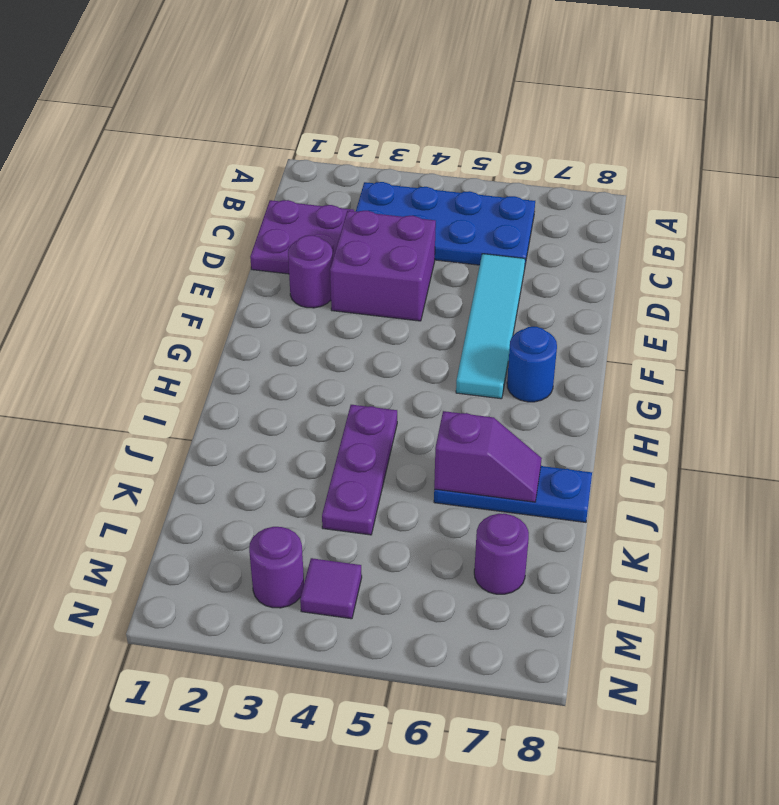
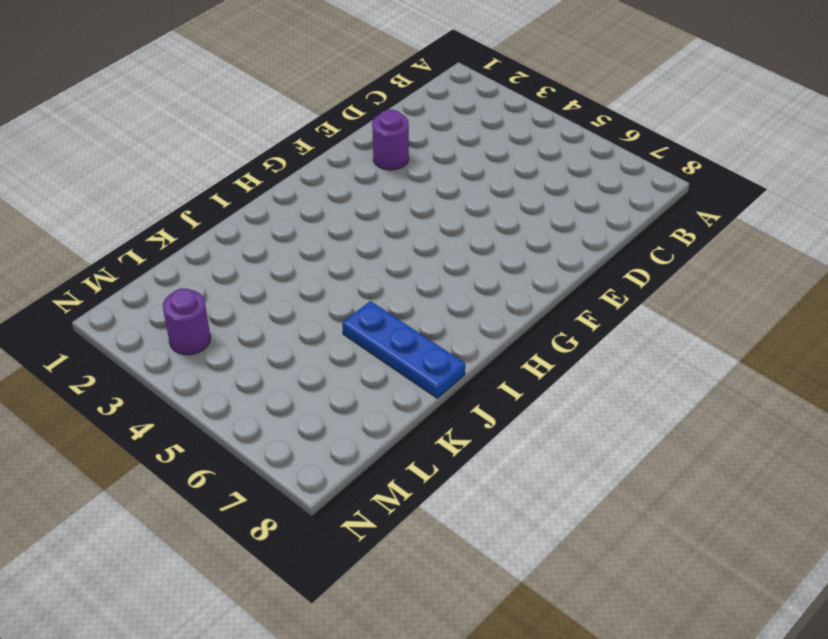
none -> blue 2x4 plate [356,182,535,270]
none -> purple 2x2 plate [250,200,354,274]
none -> purple 2x2 brick [330,211,436,321]

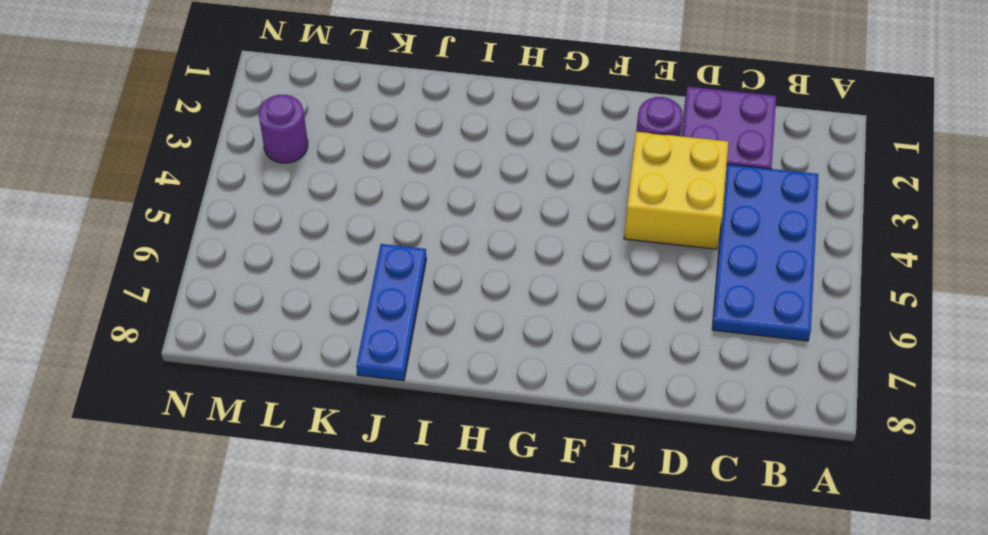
yellow 2x2 brick [624,132,728,249] -> purple 2x2 brick [330,211,436,321]
none -> cyan 1x4 tile [456,254,525,399]
none -> blue 1x1 round brick [507,327,557,402]
none -> purple 1x3 plate [322,405,397,535]

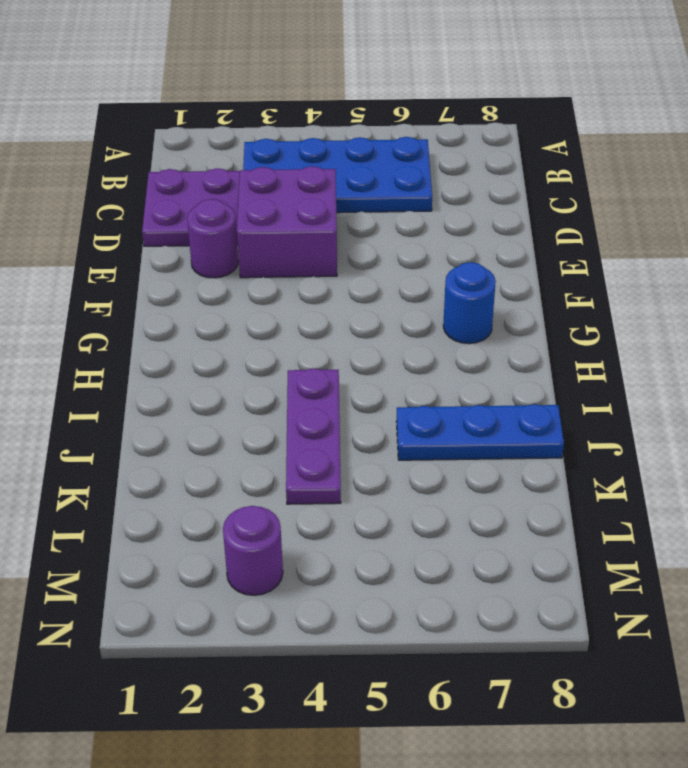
none -> cyan 1x4 tile [456,254,525,399]
none -> purple 1x1 round brick [474,514,529,594]
none -> purple 1x1 tile [300,558,362,619]

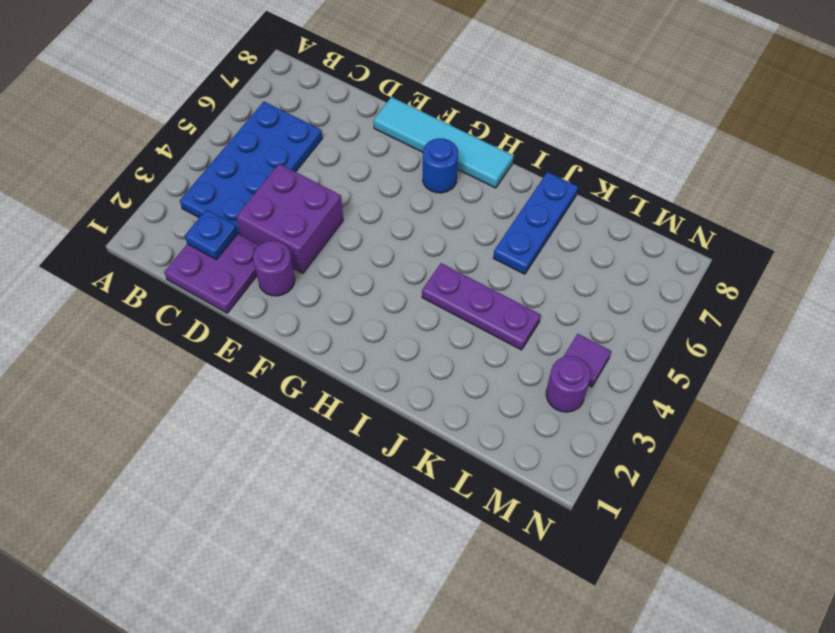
blue 1x1 plate [185,210,238,259] -> none
cyan 1x4 tile [373,97,514,188] -> cyan 1x4 tile moved to [456,254,525,399]
none -> purple 1x1 round brick [474,514,529,594]
none -> purple 1x2 slope [434,411,542,502]

